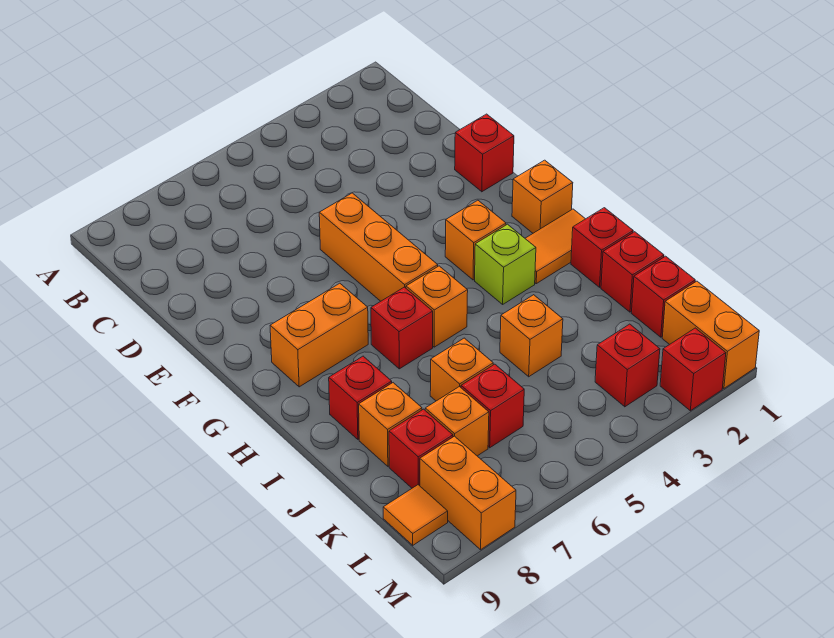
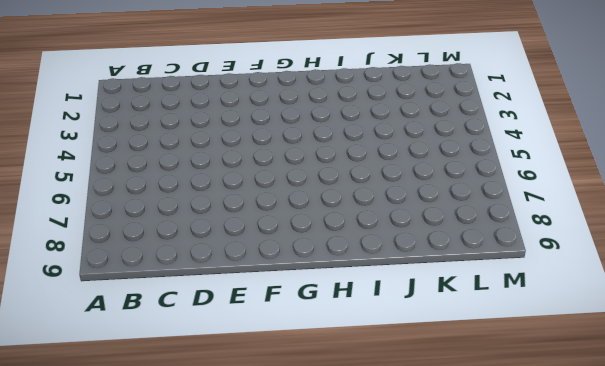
none -> red 1x1 brick [455,114,514,192]
none -> orange 1x3 brick [319,193,438,301]
none -> orange 1x1 brick [512,160,573,233]

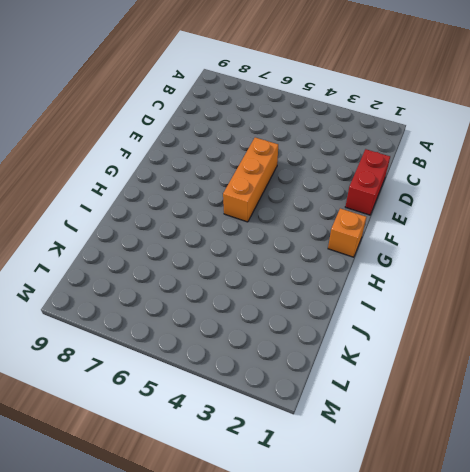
red 1x2 brick [345,149,390,215] -> red 1x1 brick [455,114,514,192]
none -> orange 1x1 brick [445,200,506,280]
none -> orange 1x2 brick [270,283,368,387]
none -> orange 1x2 tile [525,209,585,284]

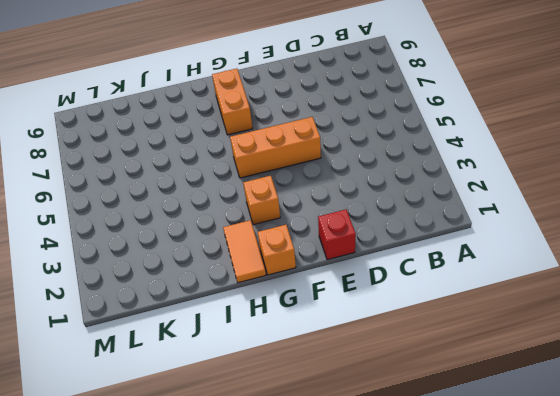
none -> lime 1x1 brick [475,224,536,304]
none -> orange 1x1 brick [406,266,468,347]
none -> red 1x1 brick [371,287,433,369]

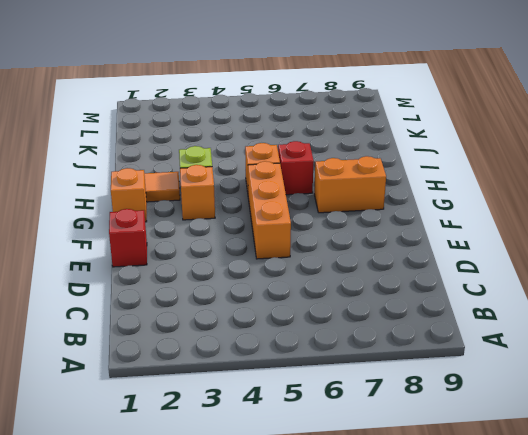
none -> red 1x1 brick [571,208,633,287]
none -> red 1x1 brick [329,356,392,439]
none -> red 1x1 brick [601,232,664,312]

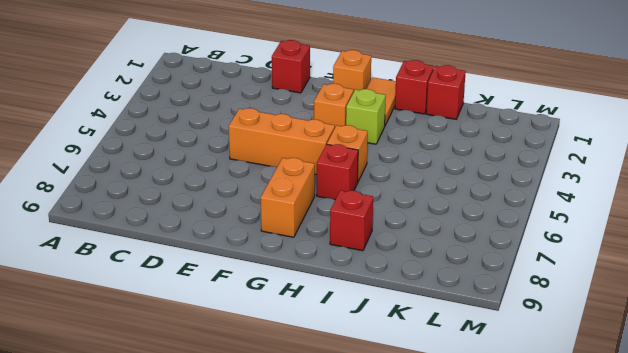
none -> orange 1x1 brick [500,295,563,377]
none -> orange 1x1 brick [430,338,493,401]
none -> orange 1x1 brick [359,383,422,466]

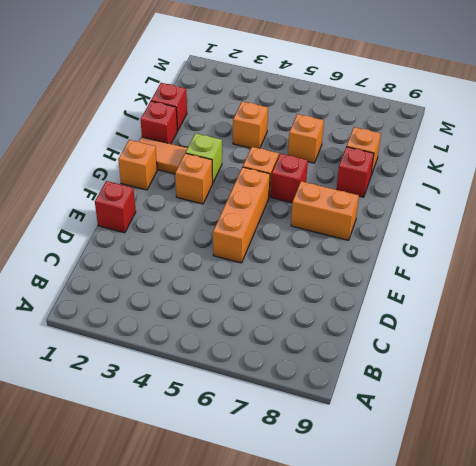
none -> red 1x1 brick [631,256,695,337]
none -> red 1x1 brick [461,364,524,448]
none -> orange 1x1 brick [425,386,489,456]

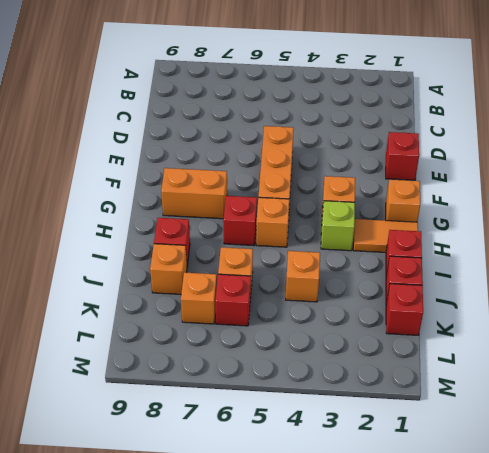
none -> red 1x1 brick [389,409,453,488]
none -> orange 1x2 brick [662,281,759,388]
none -> red 1x1 brick [595,324,660,407]

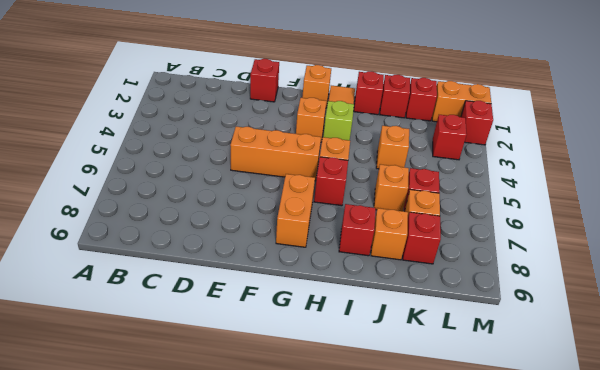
none -> orange 1x2 brick [420,436,516,550]
none -> orange 1x1 tile [383,485,448,545]

